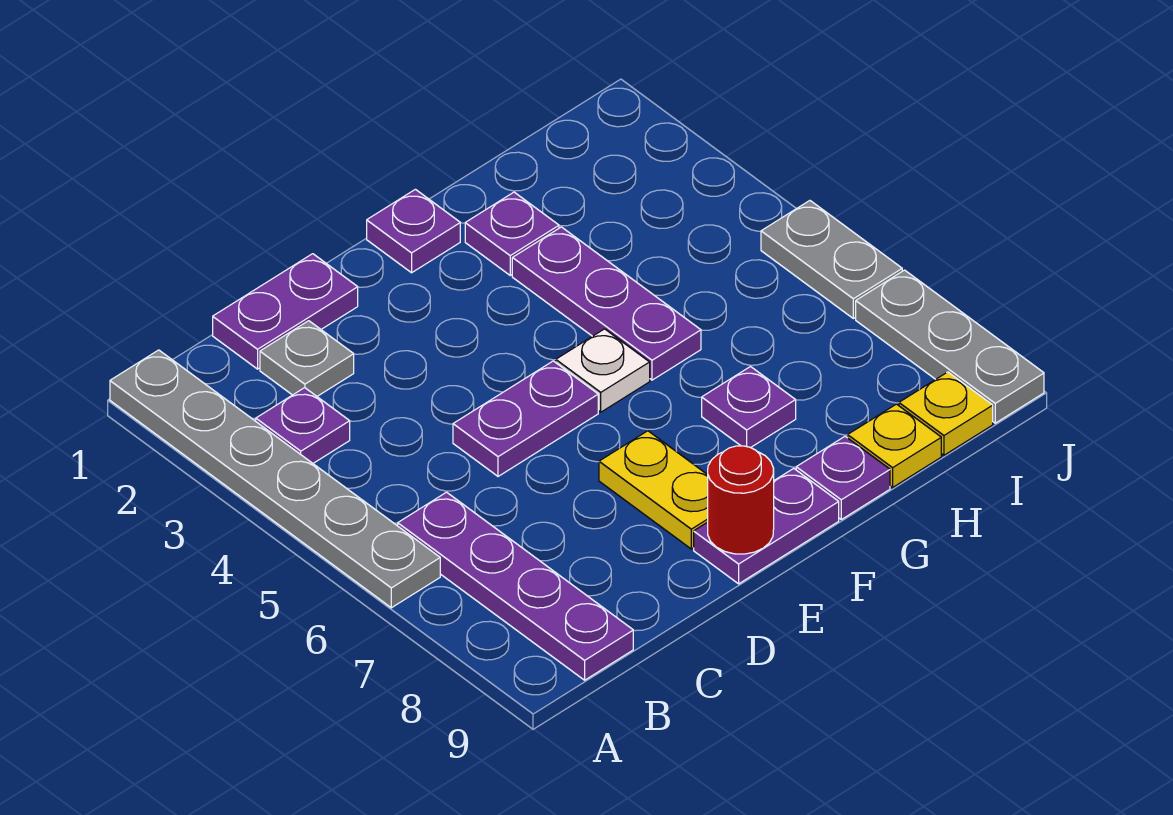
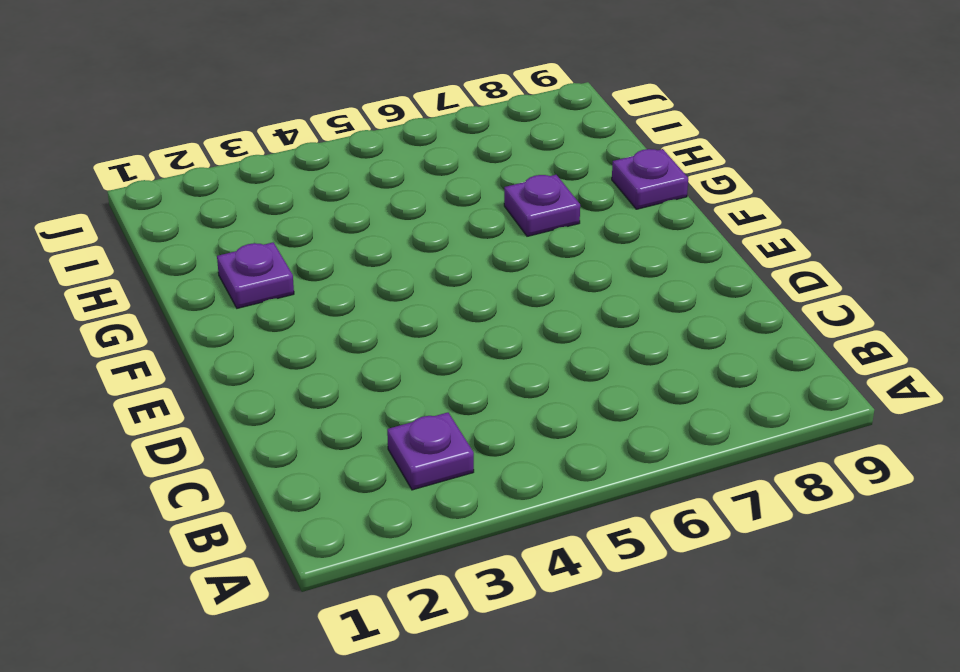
none -> grey 1x6 plate [110,350,440,608]
none -> purple 1x4 plate [398,492,633,680]
none -> purple 1x2 plate [213,254,358,369]

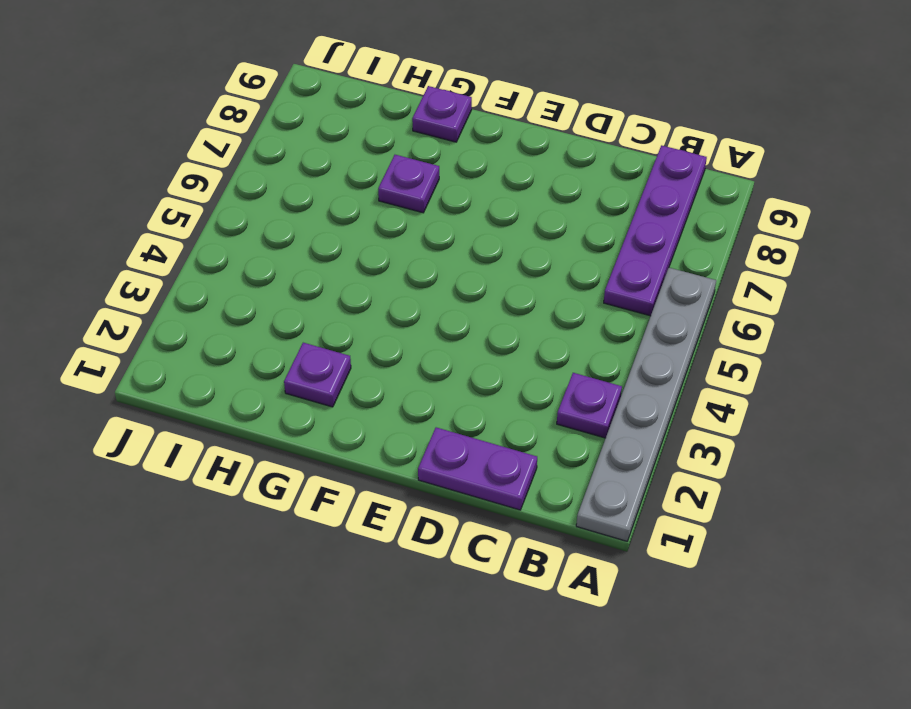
none -> grey 1x1 plate [260,321,354,396]
none -> purple 1x2 plate [453,361,598,476]
none -> yellow 1x2 plate [599,431,708,549]

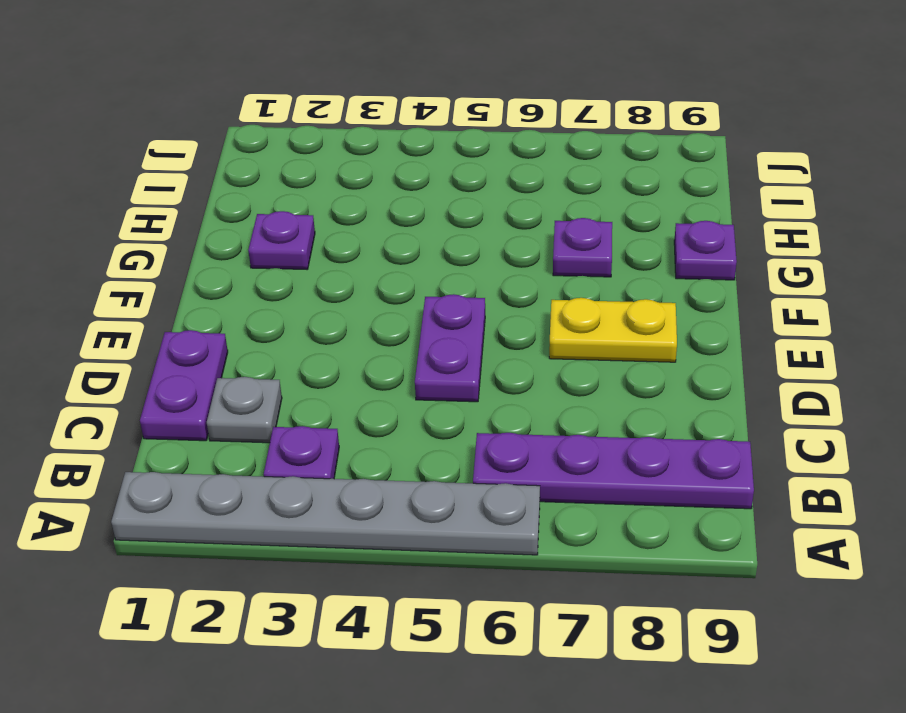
none -> purple 1x2 plate [694,468,839,584]
none -> purple 1x1 plate [367,189,460,273]
none -> white 1x1 plate [556,329,650,412]

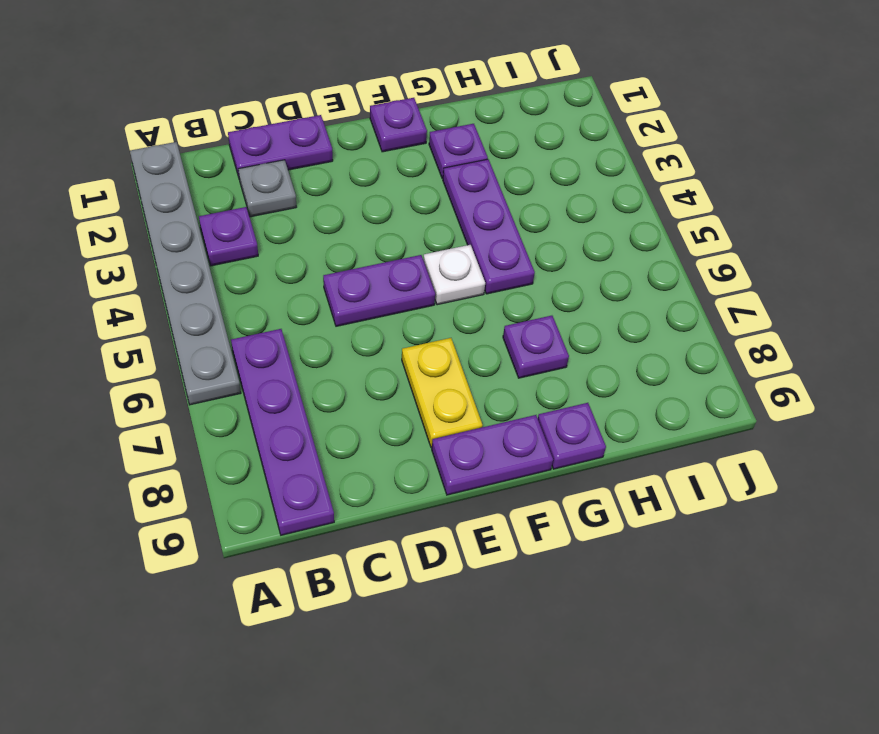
none -> yellow 1x1 plate [848,404,941,487]
none -> yellow 1x1 plate [899,372,993,455]
none -> grey 1x2 plate [761,201,902,319]

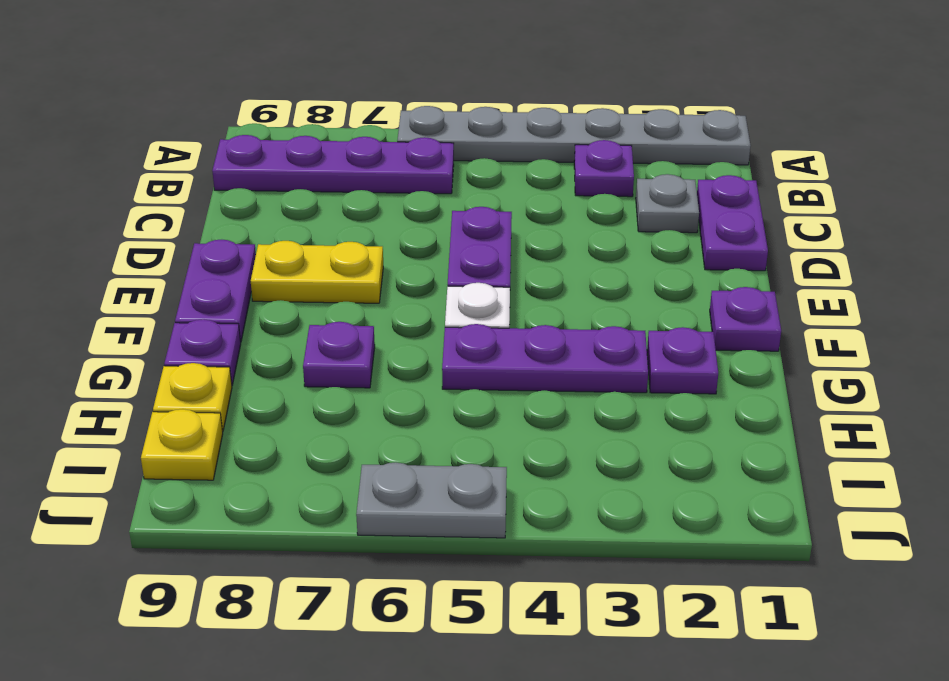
none -> grey 1x3 plate [856,270,1044,423]
none -> red 1x1 round brick [708,446,774,554]

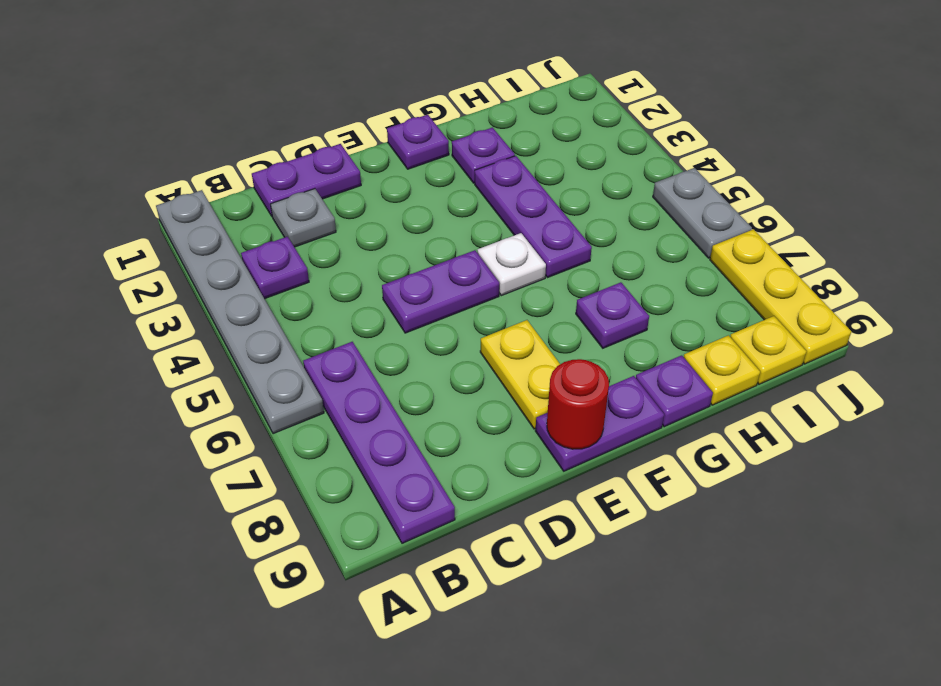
yellow 1x3 plate [710,229,851,364] -> grey 1x3 plate [856,270,1044,423]

